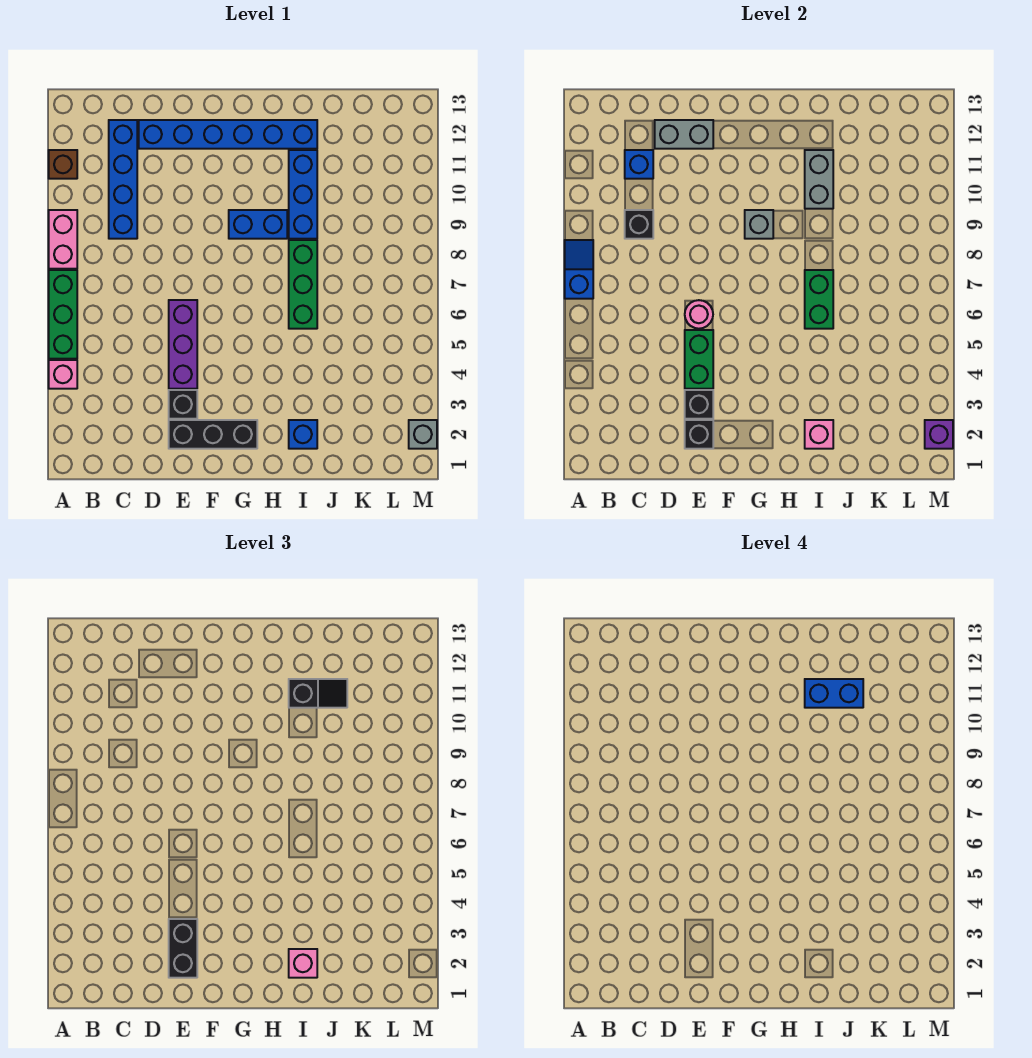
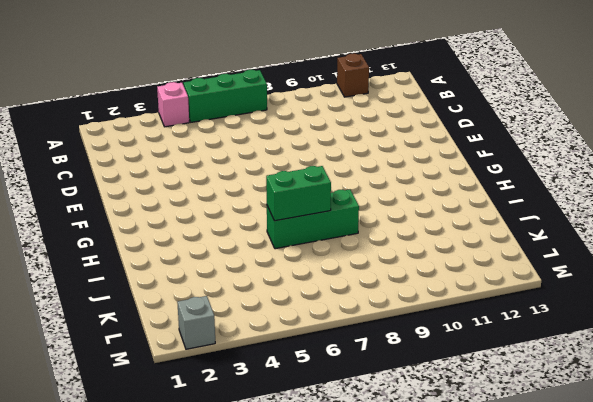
none -> pink 1x2 brick [49,210,77,269]
none -> blue 1x4 brick [109,120,137,239]
none -> blue 1x6 brick [139,120,317,149]
none -> black 1x3 brick [169,420,257,449]

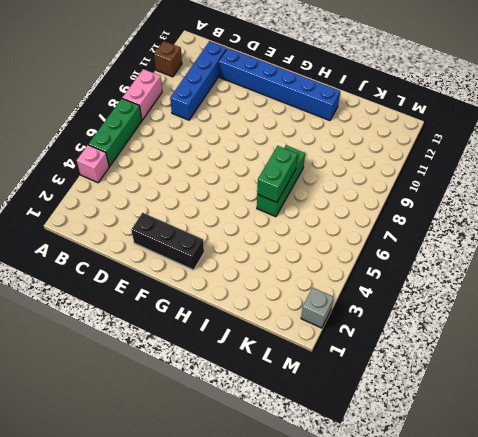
none -> black 1x1 brick [169,390,197,419]
none -> purple 1x3 brick [169,300,197,389]
none -> blue 1x2 brick [229,210,287,239]
none -> blue 1x1 brick [289,420,317,449]

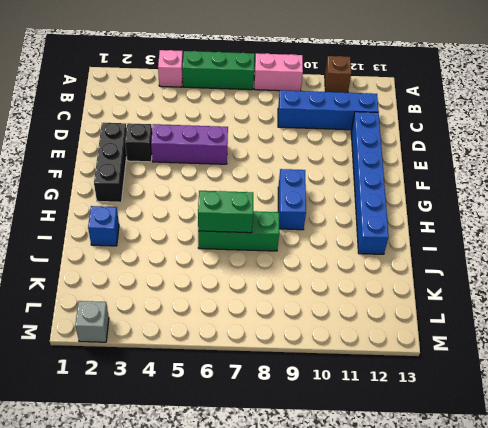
none -> blue 1x3 brick [289,150,317,239]
none -> blue 1x2 slope [565,240,593,299]
none -> black 1x1 brick [625,210,653,239]
none -> blue 1x1 brick [625,150,653,179]

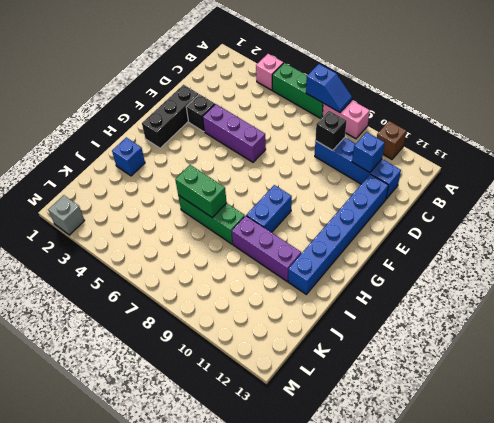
purple 1x3 brick [232,216,301,281] -> blue 1x3 brick [289,150,317,239]
none -> grey 1x2 brick [655,120,713,149]
none -> black 1x1 brick [685,420,713,449]
none -> black 1x1 brick [685,390,713,419]
none -> green 1x2 brick [685,330,713,389]

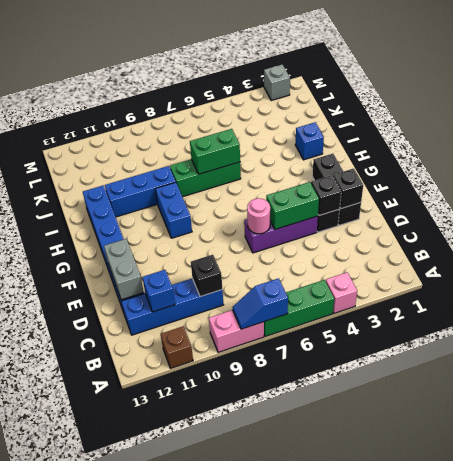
none -> grey 1x1 brick [745,210,773,239]
none -> pink 1x1 brick [805,420,833,449]
none -> grey 1x2 brick [805,150,833,209]
none -> purple 1x1 brick [925,420,953,449]

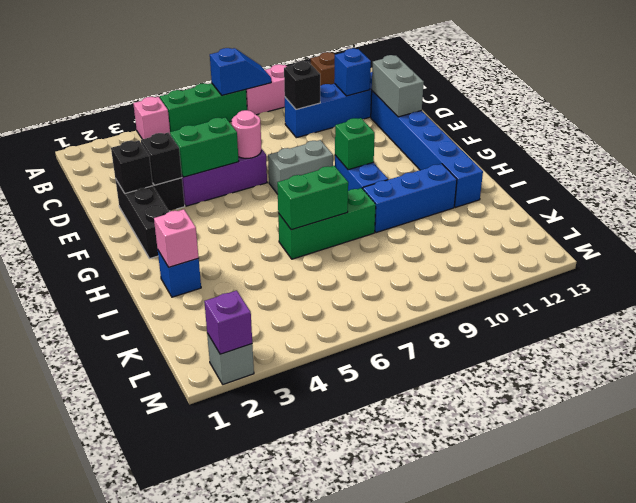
grey 1x2 brick [268,140,333,194] -> grey 1x2 brick moved to [805,150,833,209]
green 1x1 brick [335,118,375,170] -> grey 1x1 brick [745,210,773,239]
none -> black 1x2 brick [169,919,197,978]
none -> pink 1x1 brick [289,949,317,978]
none -> black 1x2 slope [289,679,347,708]
none -> blue 1x2 brick [805,679,863,708]

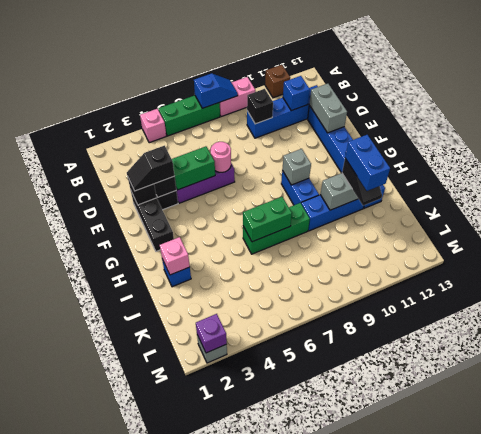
black 1x2 slope [127,146,174,191] -> black 1x2 brick [169,919,197,978]
none -> pink 1x1 brick [289,949,317,978]

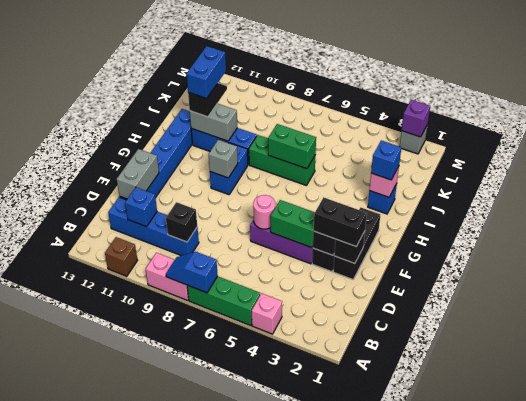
blue 1x1 brick [371,140,401,180] -> pink 1x1 brick [289,949,317,978]

